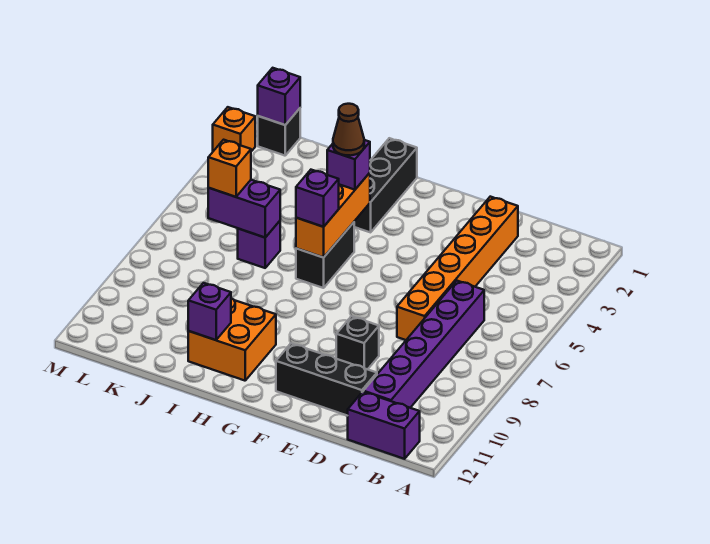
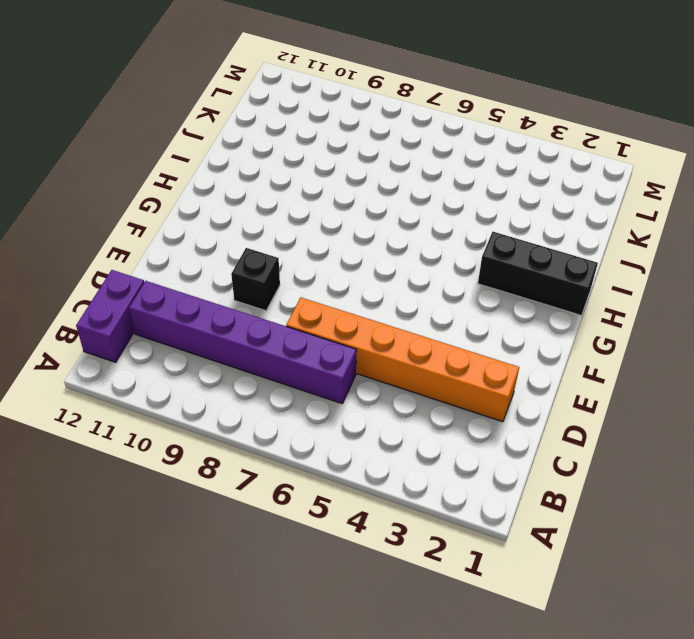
none -> black 1x3 brick [276,343,377,416]
none -> black 1x2 brick [296,222,354,288]
none -> orange 2x2 brick [188,298,276,381]

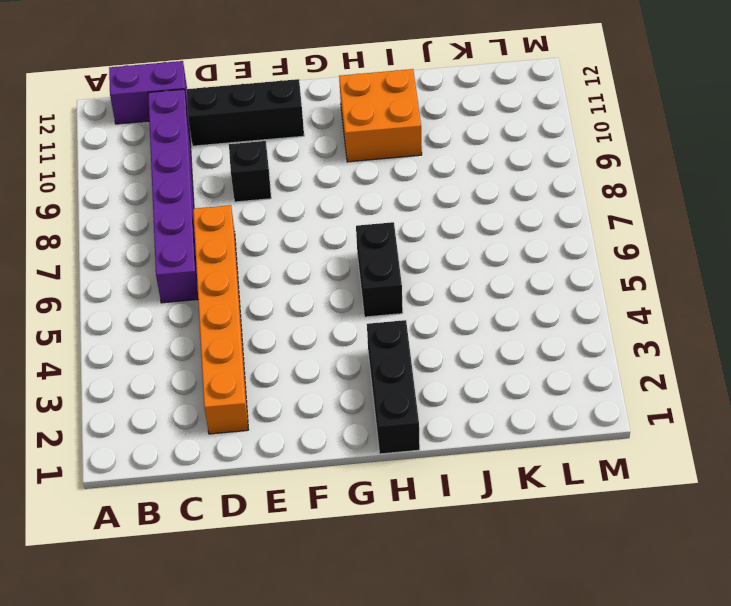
none -> purple 1x1 brick [238,221,280,268]
none -> black 1x1 brick [258,108,300,156]
none -> orange 1x1 brick [213,107,255,151]

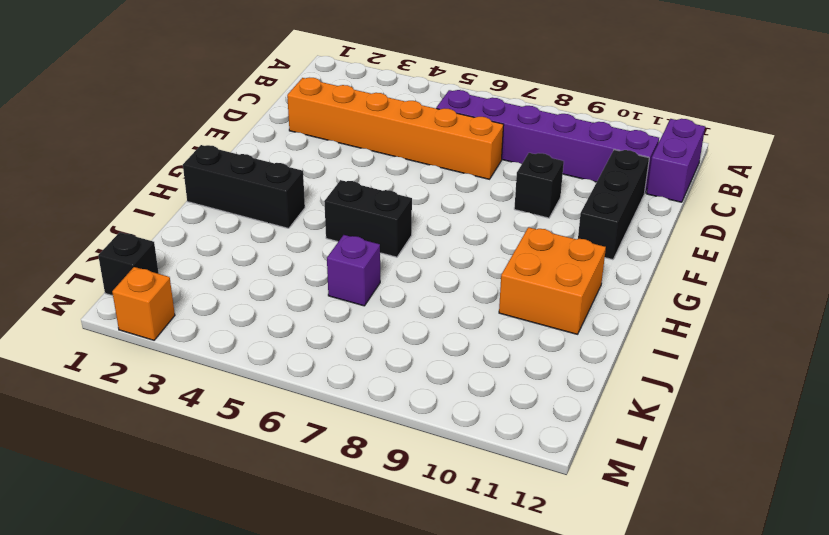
none -> orange 1x3 brick [296,173,370,257]
none -> purple 1x1 brick [188,283,231,340]
none -> purple 1x2 brick [208,180,280,237]

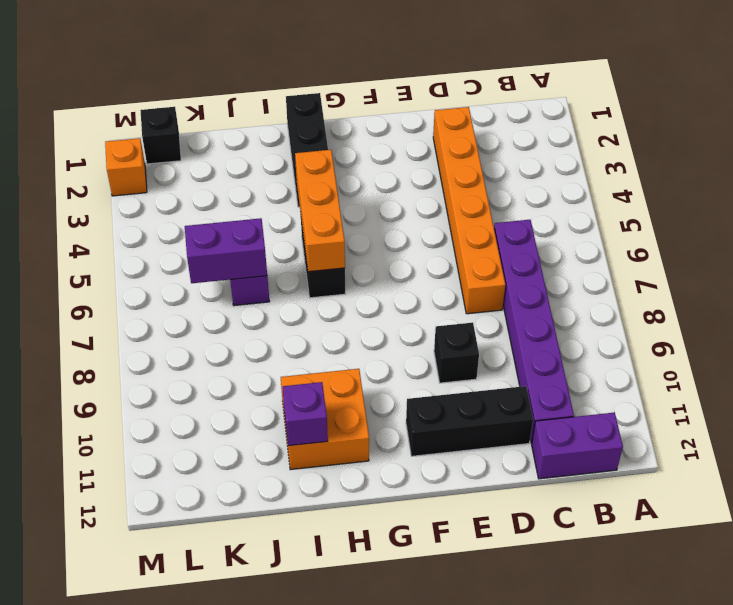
none -> purple 1x1 brick [258,68,300,125]
none -> purple 1x1 brick [327,140,370,190]
none -> purple 1x1 brick [296,170,339,227]

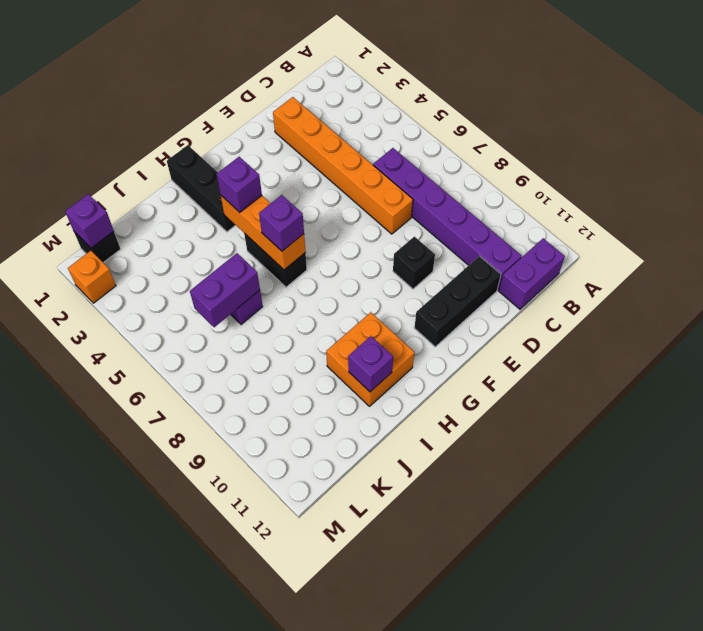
none -> orange 1x1 brick [208,140,251,197]
none -> brown 1x1 cone [333,104,364,156]

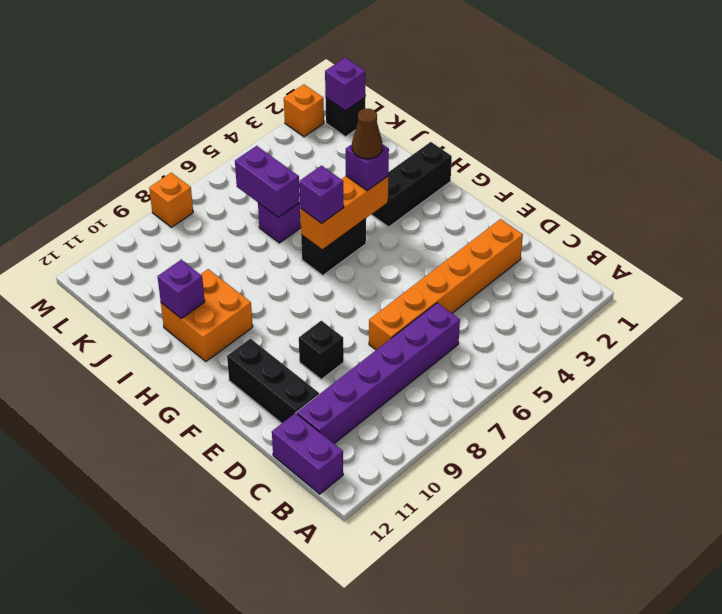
orange 1x1 brick [149,173,193,227] -> orange 1x1 brick moved to [208,140,251,197]

